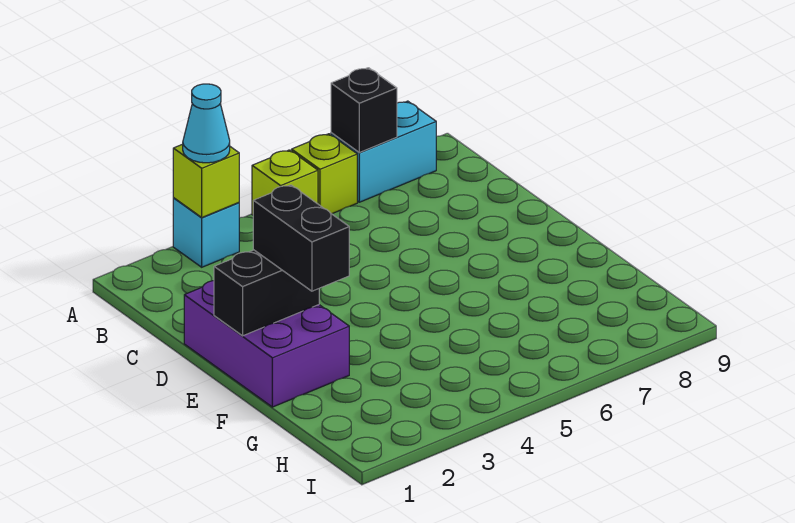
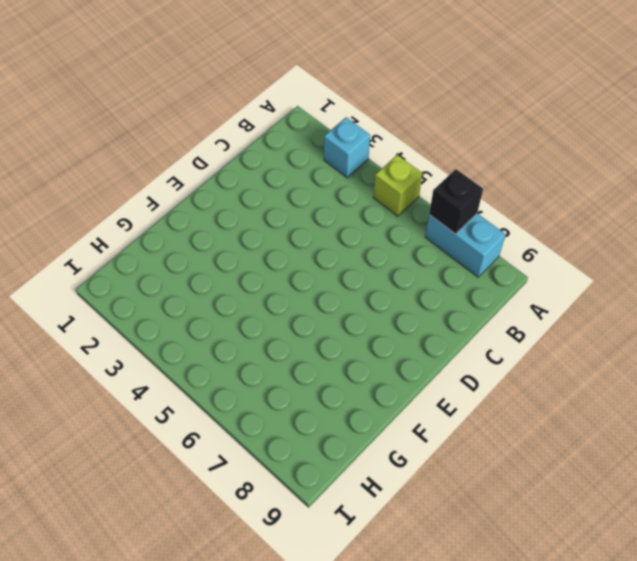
none -> lime 1x1 brick [292,134,357,214]
none -> purple 2x3 brick [184,281,349,407]

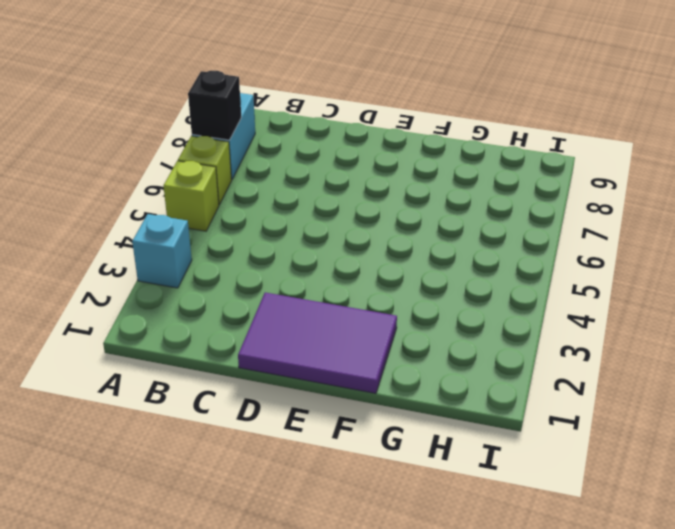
purple 2x3 tile [238,292,397,393] -> purple 2x3 brick [184,281,349,407]
none -> lime 1x1 brick [173,144,239,218]
none -> black 1x2 brick [214,250,319,336]

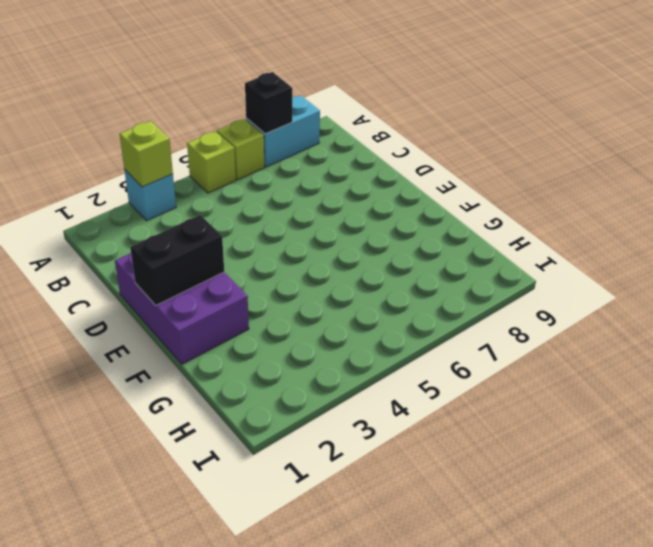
none -> cyan 1x1 cone [183,84,230,163]
none -> black 1x2 brick [253,185,349,291]

